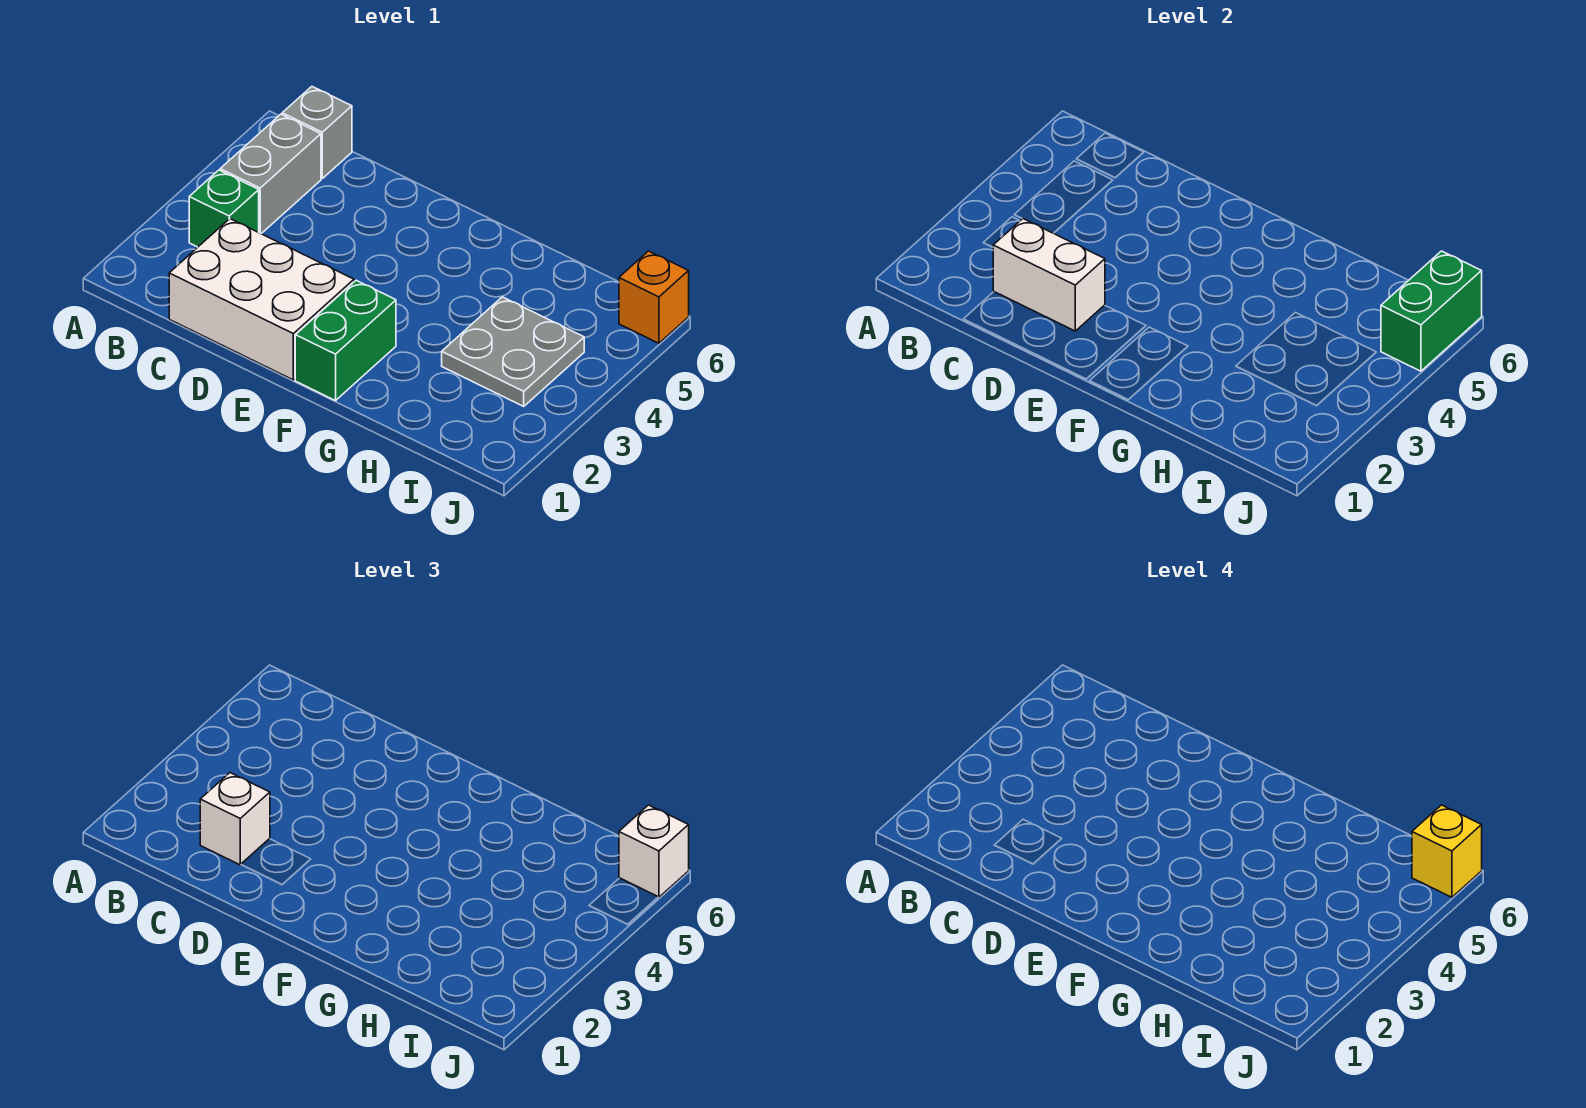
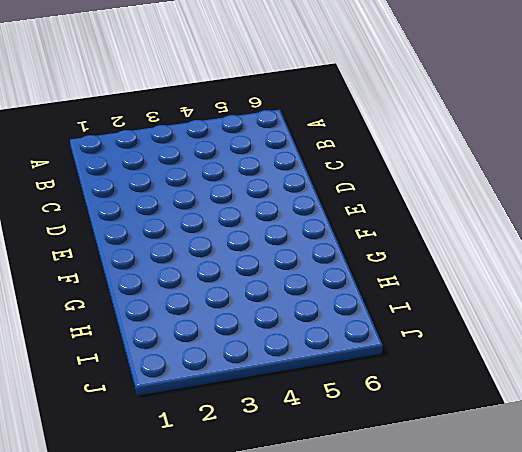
none -> green 1x1 brick [189,170,259,247]
none -> grey 1x2 brick [220,114,321,234]
none -> grey 1x1 brick [282,87,352,178]

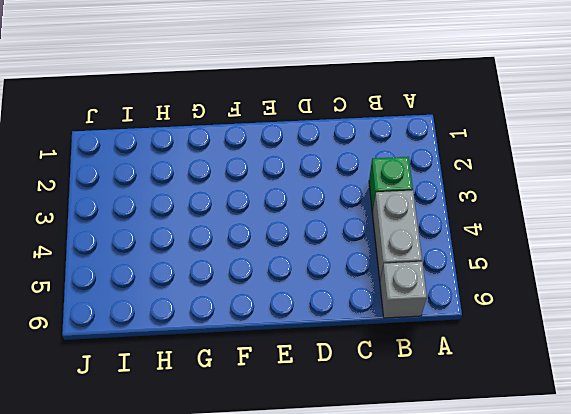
none -> white 2x3 brick [169,219,354,380]
none -> green 1x2 brick [295,280,396,401]
none -> grey 2x2 plate [442,297,584,406]

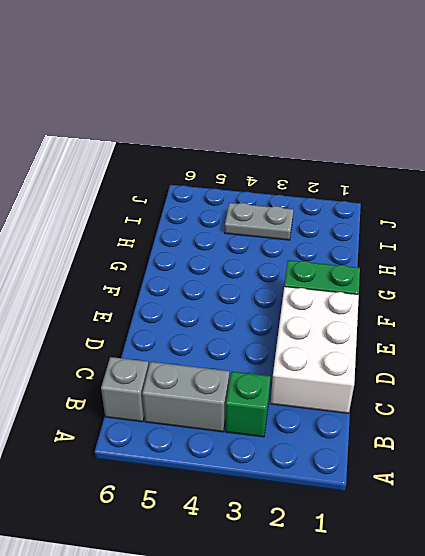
grey 1x2 plate [225,203,293,240] -> grey 2x2 plate [442,297,584,406]
none -> orange 1x1 brick [619,251,689,343]
none -> white 1x2 brick [993,219,1105,331]
none -> green 1x2 brick [1381,251,1482,371]

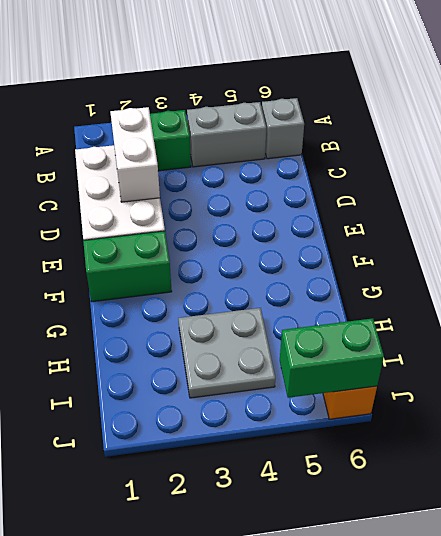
none -> white 1x1 brick [200,773,270,865]
none -> white 1x1 brick [619,805,689,897]
none -> yellow 1x1 brick [1412,805,1482,897]

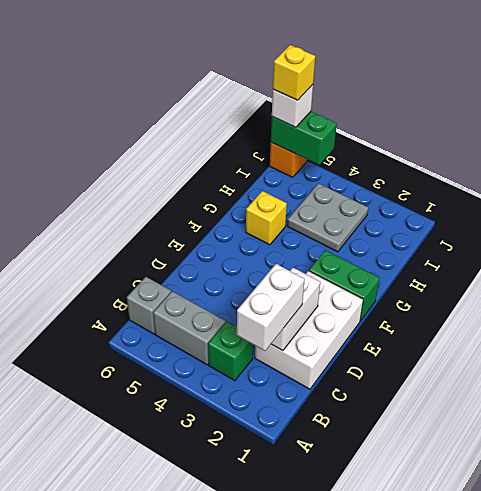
white 1x2 brick [237,264,305,351] -> white 1x1 brick [200,773,270,865]
yellow 1x1 brick [246,191,287,245] -> none

